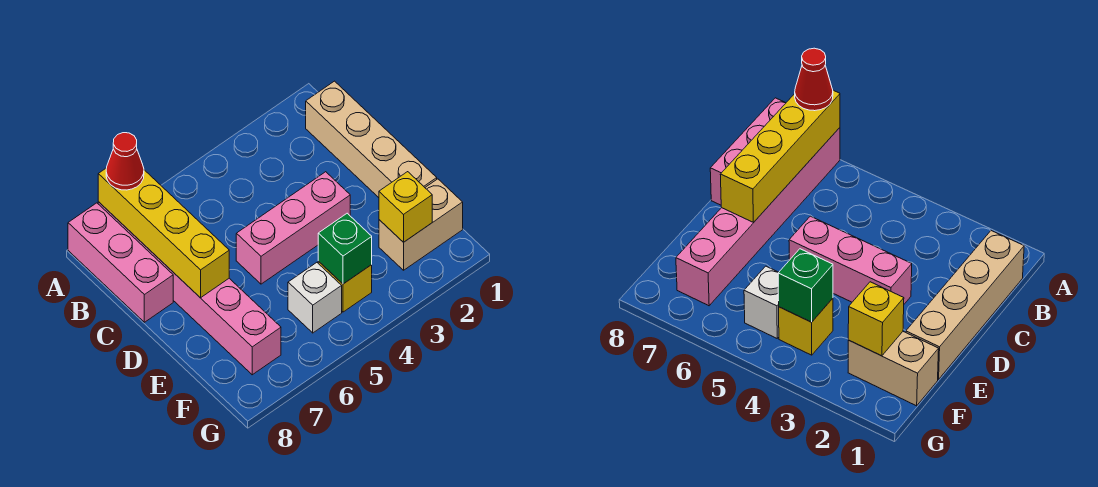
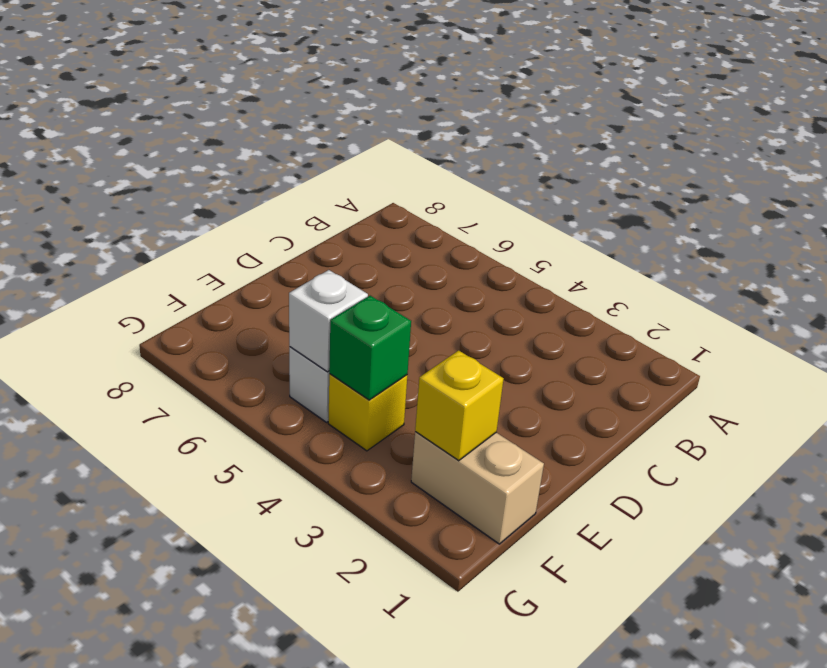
white 1x1 brick [289,270,368,372] -> none
none -> pink 1x6 brick [98,202,281,375]
none -> pink 1x3 brick [68,203,173,322]

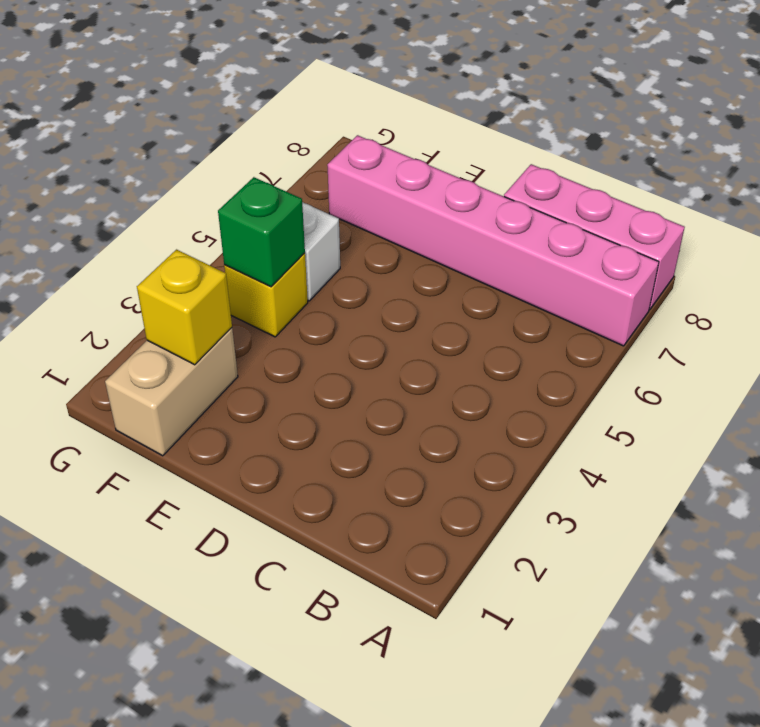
none -> tan 1x4 brick [306,81,437,198]
none -> pink 1x3 brick [236,172,350,284]

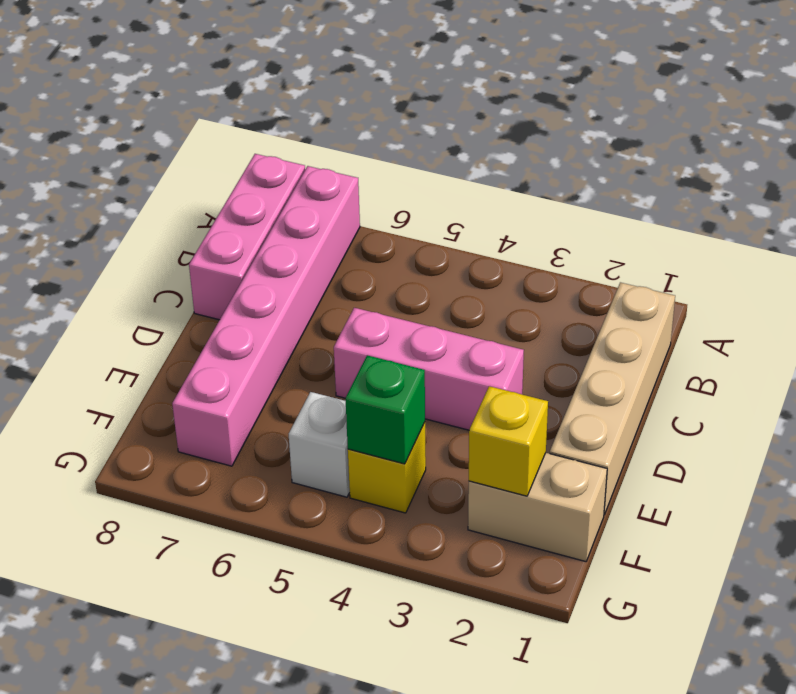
none -> yellow 1x4 brick [98,169,229,298]
none -> red 1x1 cone [106,133,144,190]

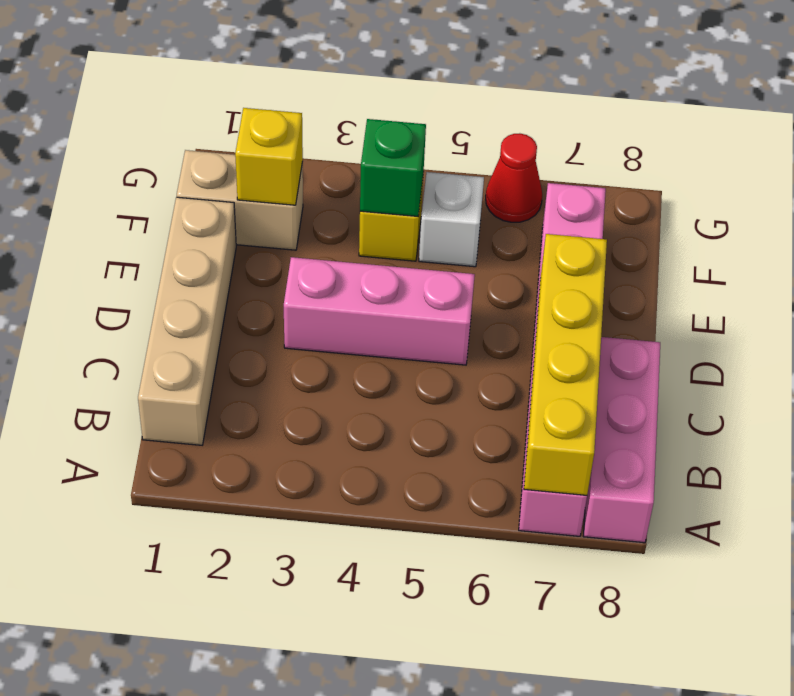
red 1x1 cone [486,133,542,222] -> red 1x1 cone moved to [106,133,144,190]

